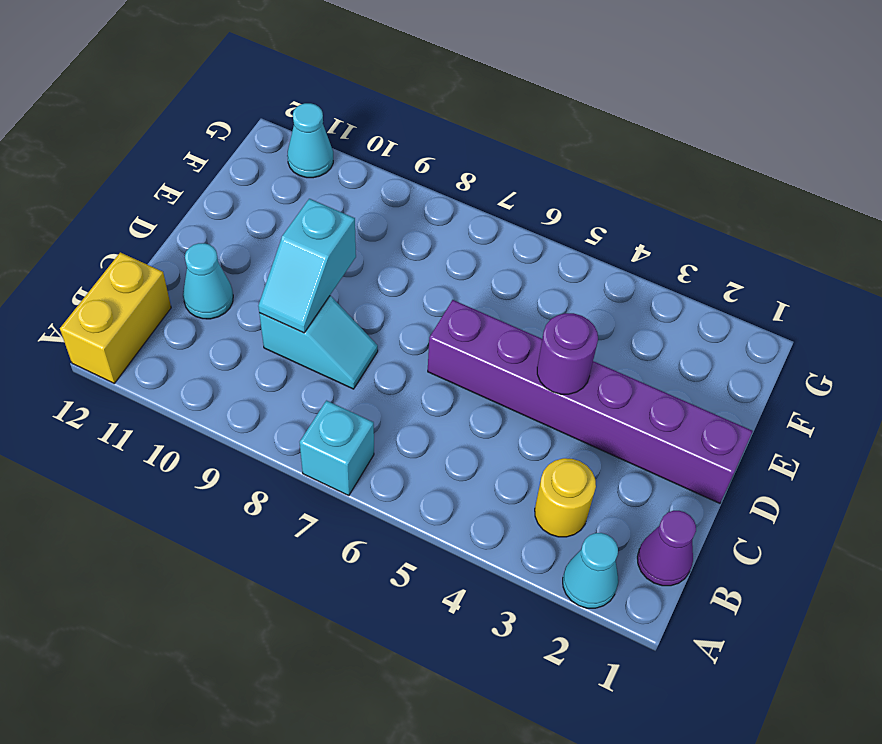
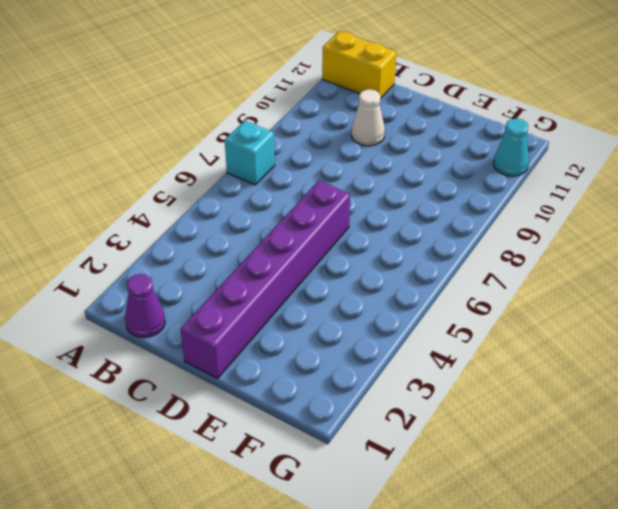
white 1x1 cone [351,89,385,146] -> none
none -> cyan 1x1 cone [563,533,618,608]
none -> yellow 1x1 round brick [535,458,596,537]

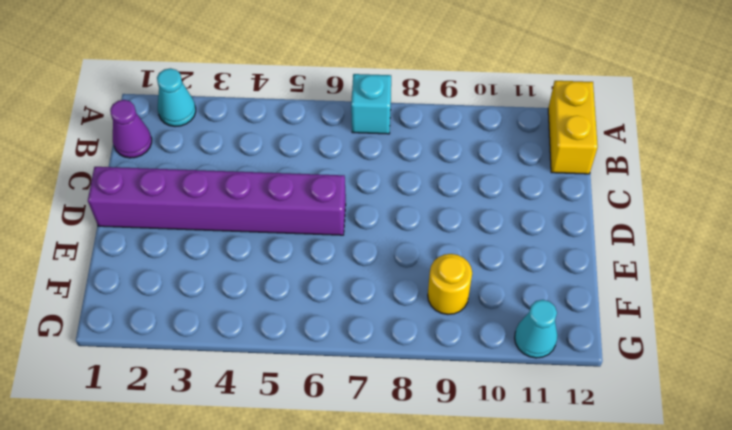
yellow 1x1 round brick [428,254,472,314] -> yellow 1x1 round brick moved to [535,458,596,537]
none -> cyan 1x2 slope [259,296,378,389]
none -> cyan 1x1 cone [183,243,233,319]

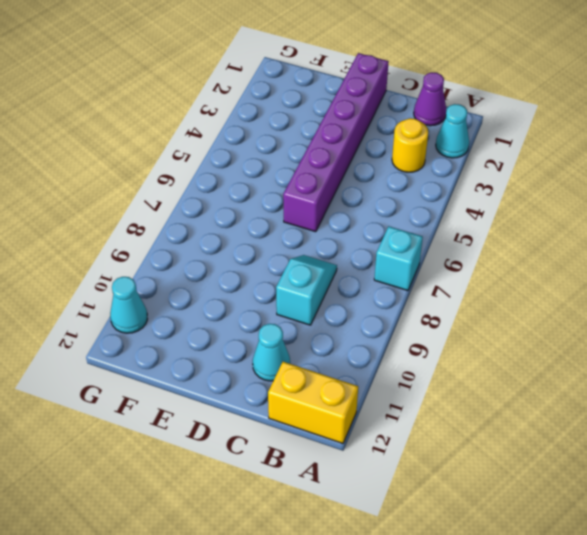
none -> cyan 1x2 slope [258,199,356,333]
none -> purple 1x1 round brick [537,313,598,394]

